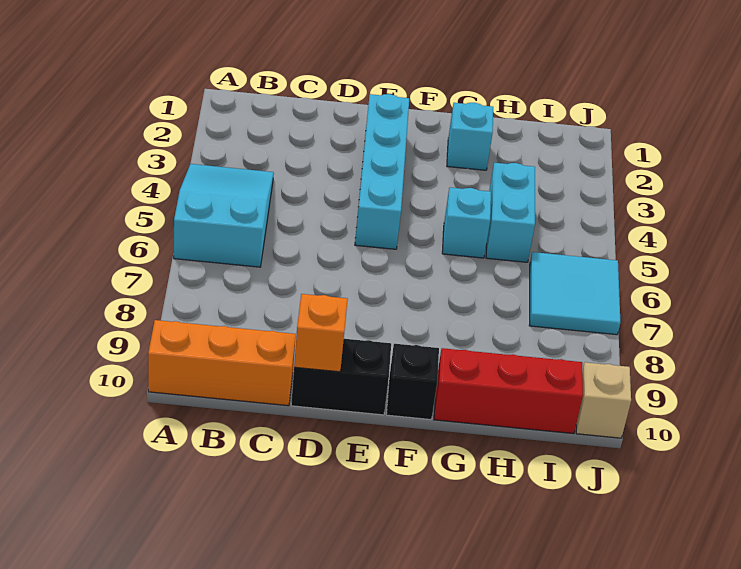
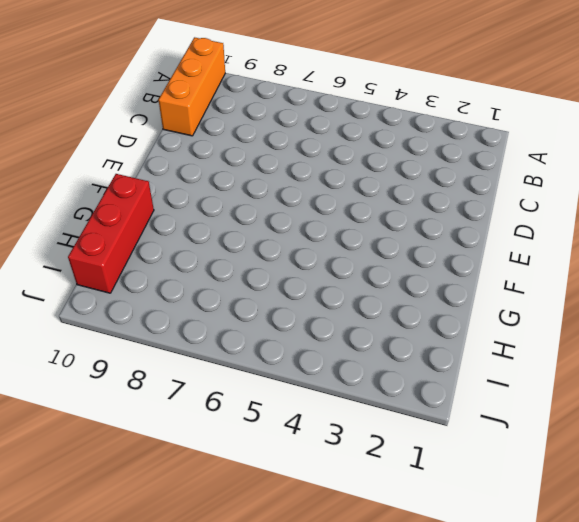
none -> cyan 2x3 slope [174,164,274,267]
none -> black 1x2 brick [291,339,391,415]
none -> cyan 1x4 brick [355,94,409,249]

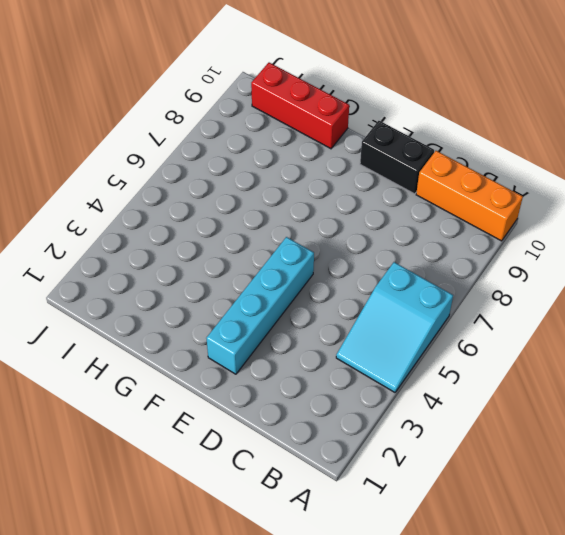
none -> black 1x1 brick [386,344,439,420]
none -> cyan 1x1 brick [447,103,493,170]
none -> cyan 1x1 brick [442,188,491,258]

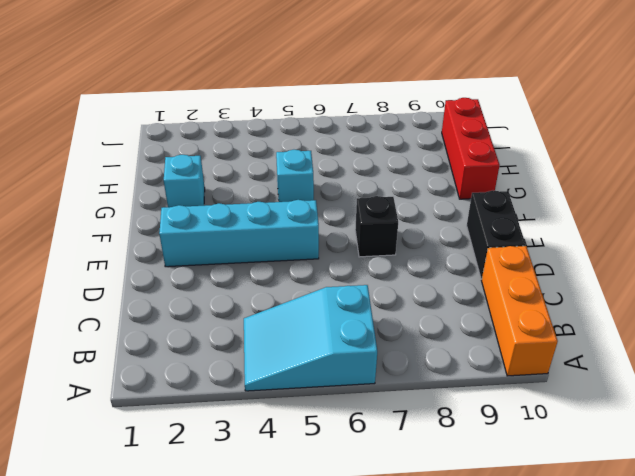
black 1x1 brick [355,196,398,257] -> black 1x1 brick moved to [386,344,439,420]
none -> cyan 1x2 brick [486,163,535,262]
none -> cyan 2x2 tile [529,252,621,335]
none -> tan 1x1 brick [576,362,631,438]

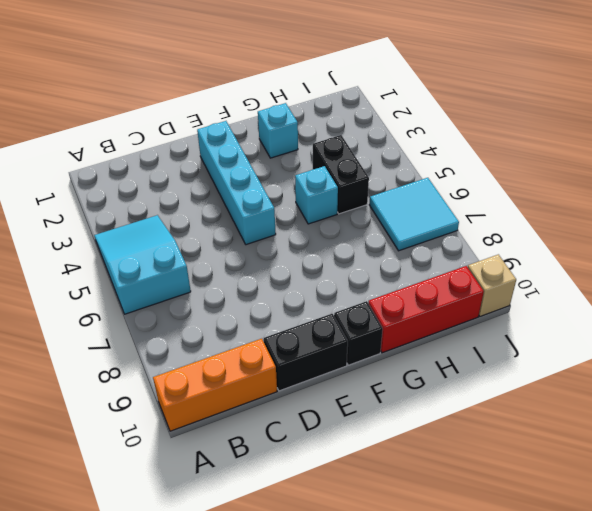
black 1x2 brick [313,135,369,214] -> cyan 1x2 brick [486,163,535,262]
none -> orange 1x1 brick [294,294,348,372]

